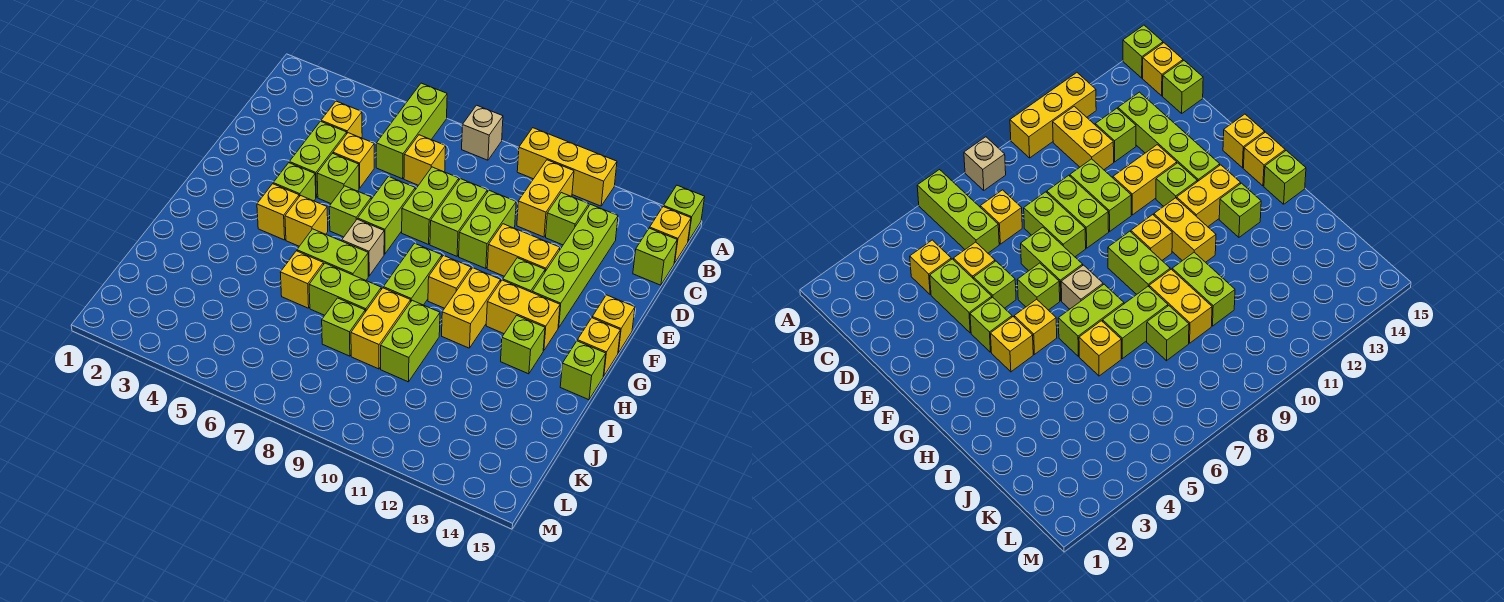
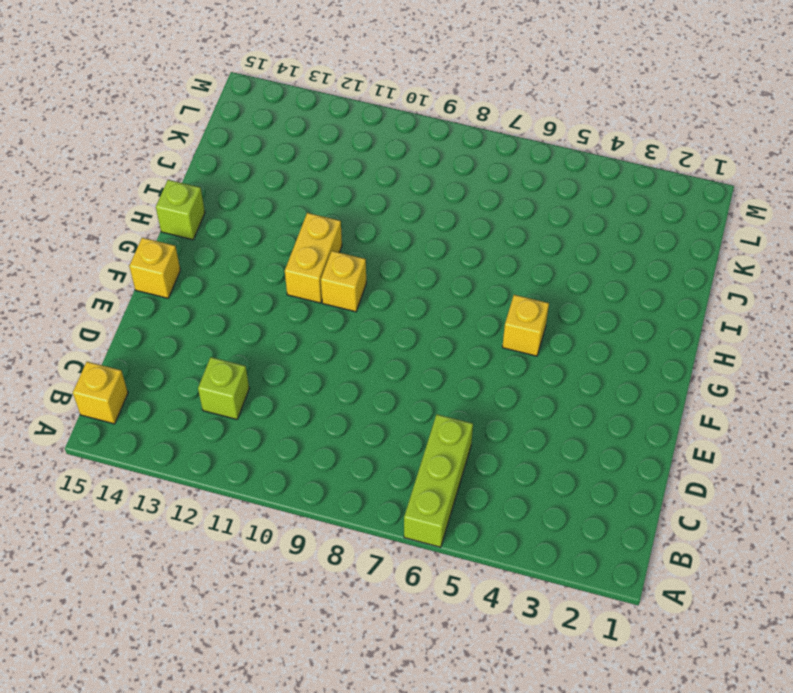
none -> tan 1x1 brick [462,105,503,160]
none -> yellow 1x3 brick [517,128,617,206]
none -> lime 1x1 brick [664,185,705,241]
none -> yellow 1x2 brick [517,160,574,237]

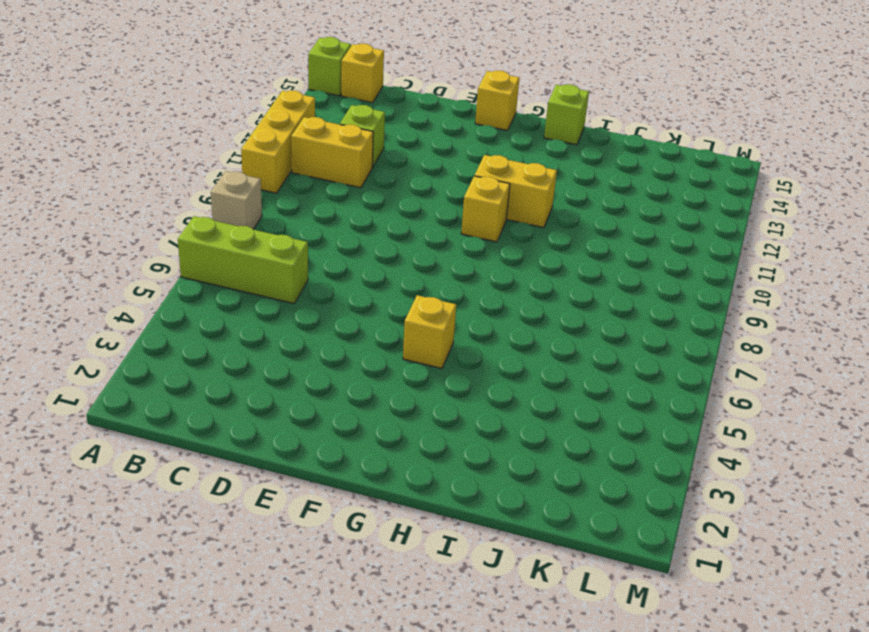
none -> yellow 1x1 brick [321,101,362,138]
none -> yellow 1x1 brick [404,135,446,185]
none -> lime 1x4 brick [532,204,618,328]
none -> lime 1x1 brick [633,228,677,285]

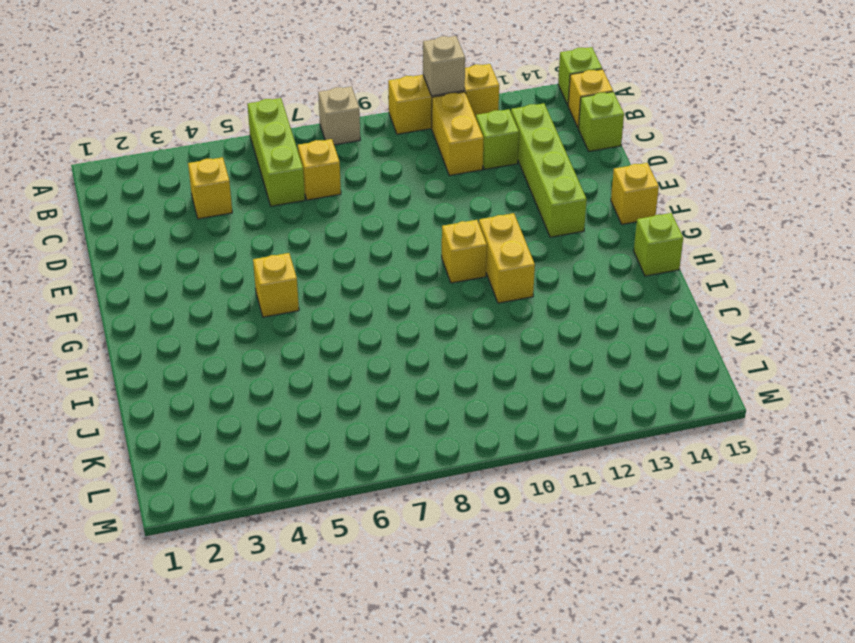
tan 1x1 brick [423,36,465,96] -> tan 1x1 brick moved to [342,219,384,276]
none -> lime 1x2 brick [289,121,347,198]
none -> yellow 1x1 brick [333,133,374,188]
none -> lime 1x2 brick [402,167,459,244]
none -> lime 1x2 brick [430,179,487,256]

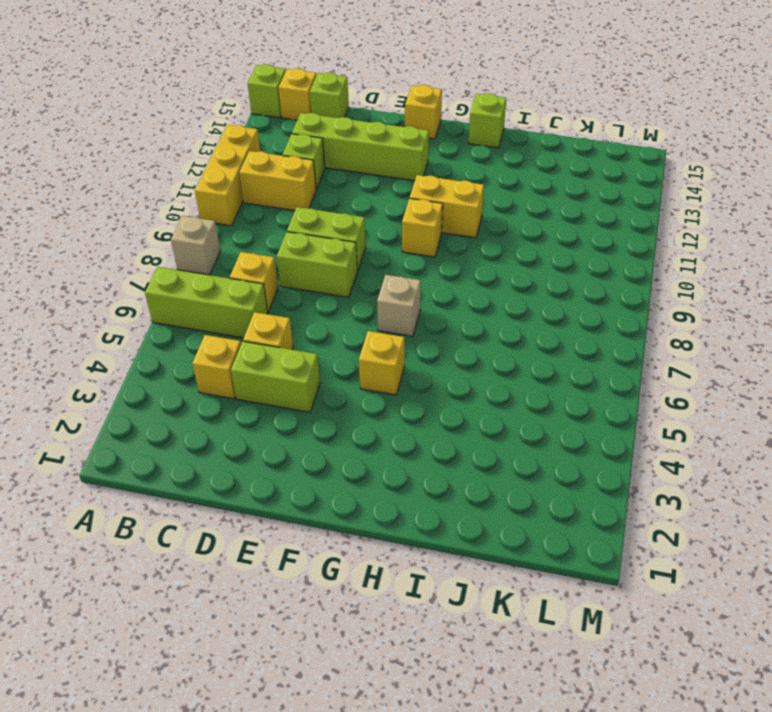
none -> lime 1x2 brick [459,190,516,269]
none -> lime 1x1 brick [317,153,359,204]
none -> lime 1x2 brick [358,177,415,254]
none -> yellow 1x2 brick [487,224,560,276]

